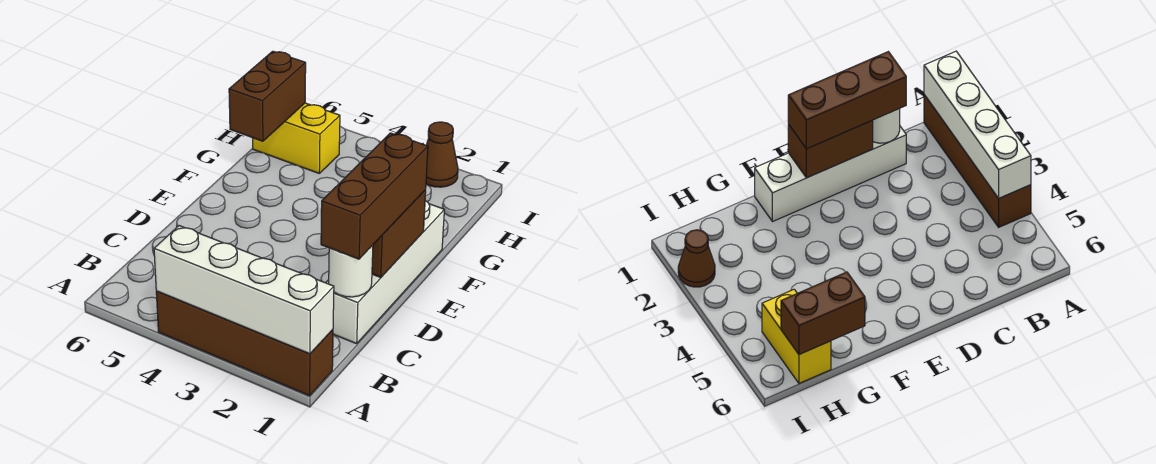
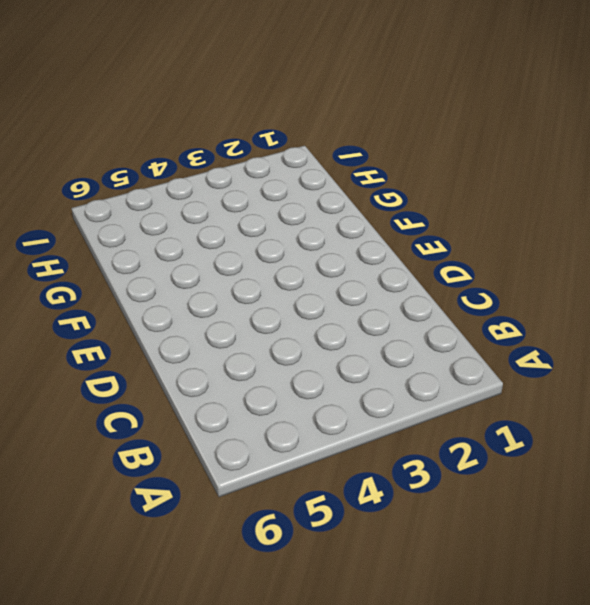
none -> brown 1x4 brick [156,291,333,396]
none -> white 1x4 brick [326,201,444,344]

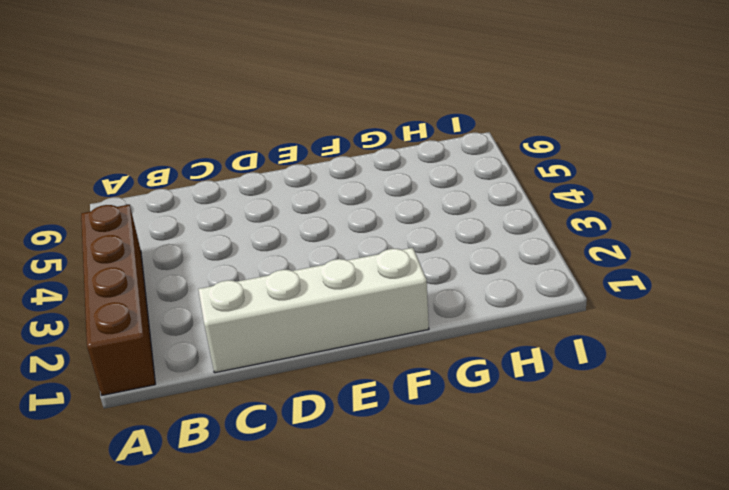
none -> yellow 1x2 brick [253,103,340,173]
none -> brown 1x1 cone [426,122,458,187]

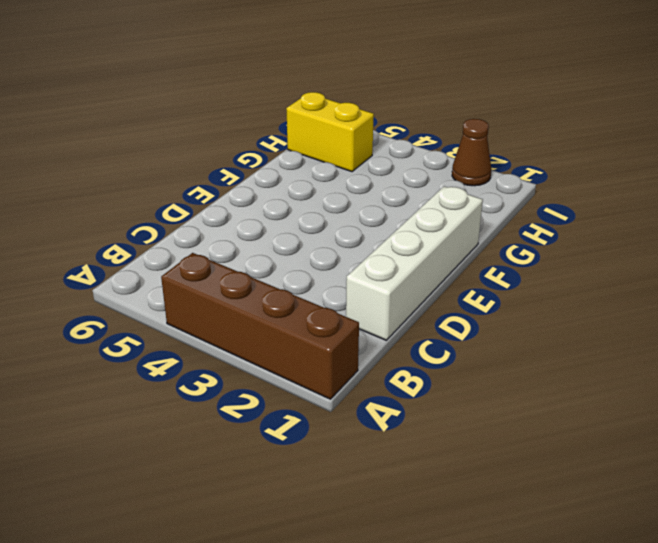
none -> white 1x4 brick [154,226,334,354]
none -> white 1x1 round brick [329,245,373,297]

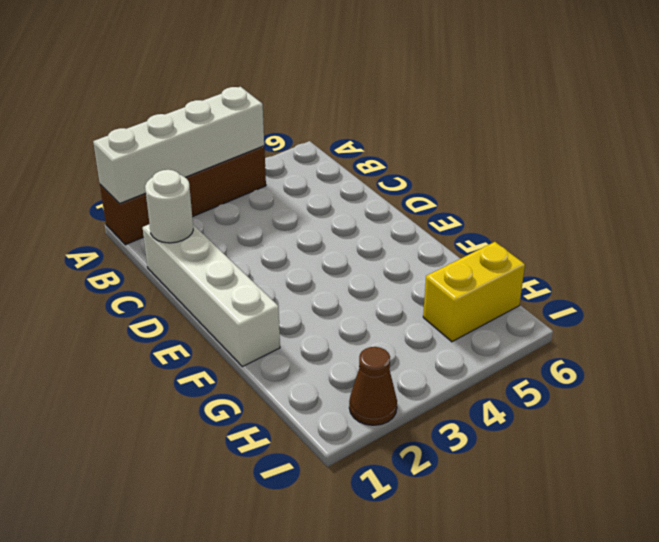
none -> brown 1x2 brick [372,190,426,277]
none -> brown 1x2 brick [229,51,306,141]

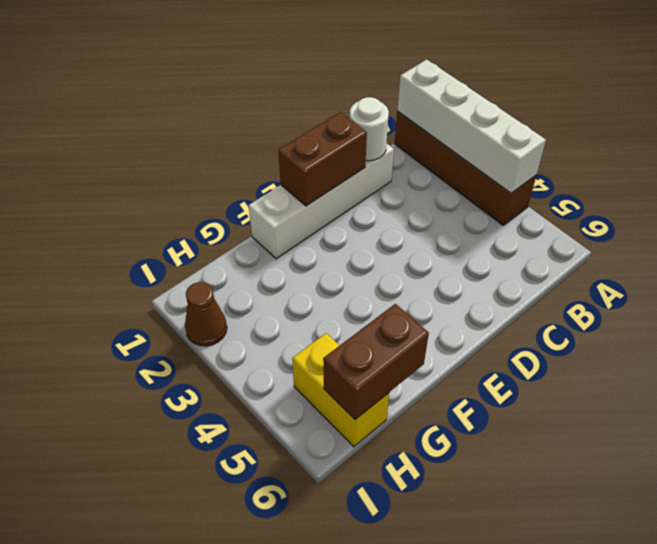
none -> brown 1x3 brick [321,133,428,259]

